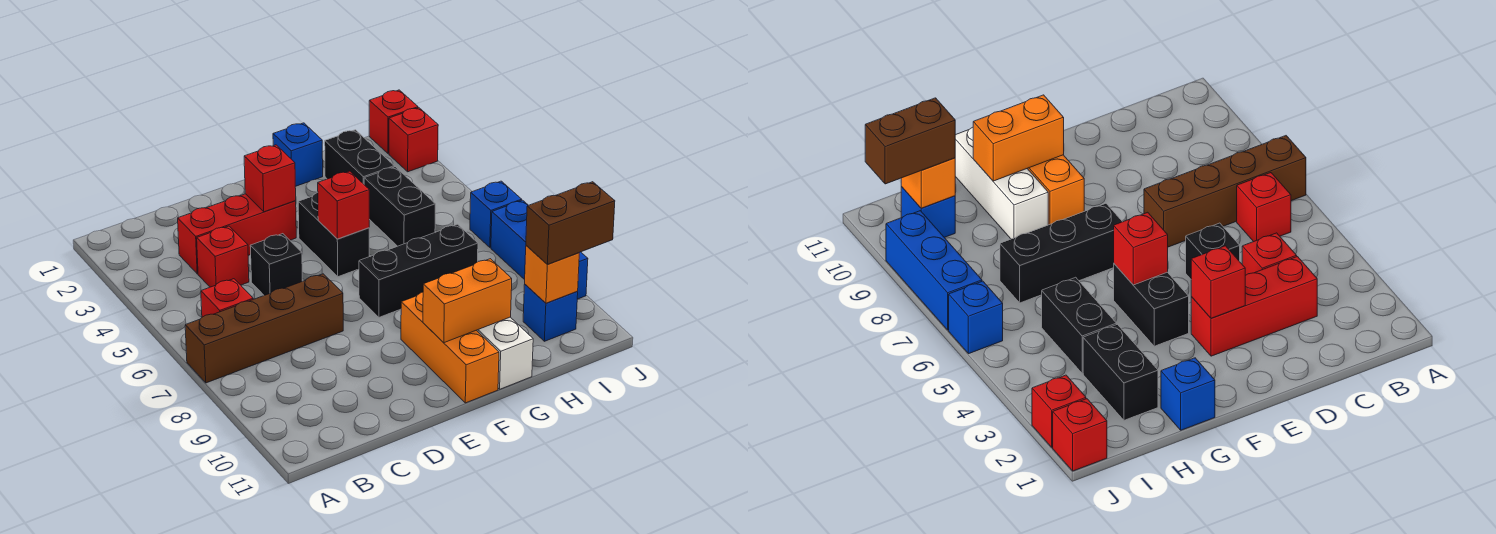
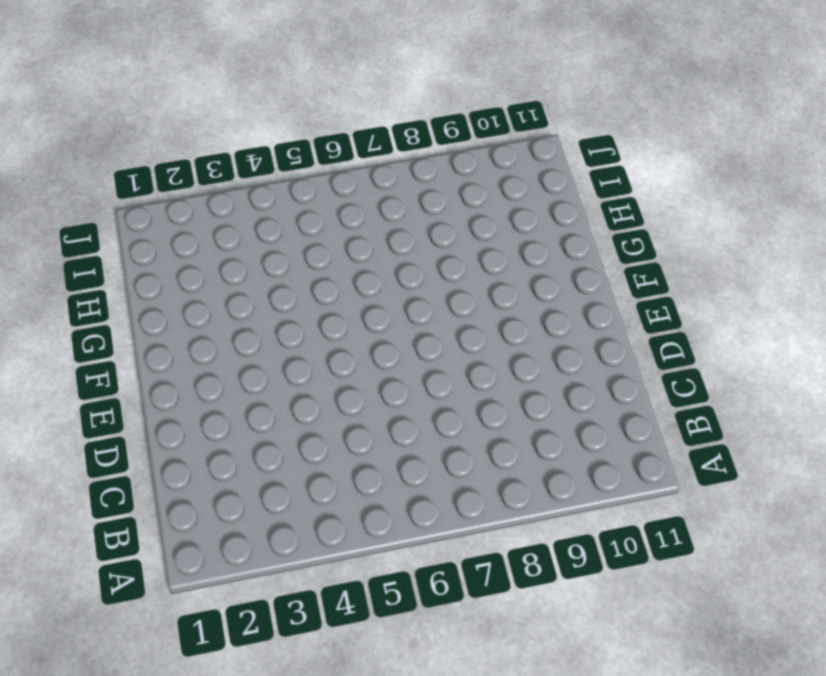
none -> brown 1x4 brick [185,274,343,383]
none -> red 1x1 brick [201,279,253,317]
none -> red 1x3 brick [178,194,296,274]

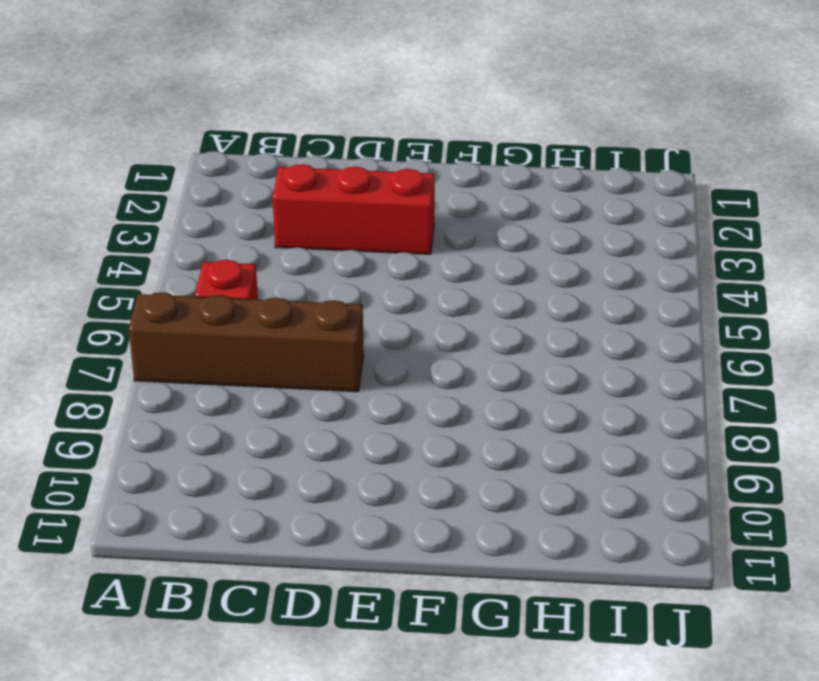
none -> red 1x1 brick [197,226,249,287]
none -> black 1x1 brick [250,234,302,295]
none -> black 1x2 brick [298,192,369,277]

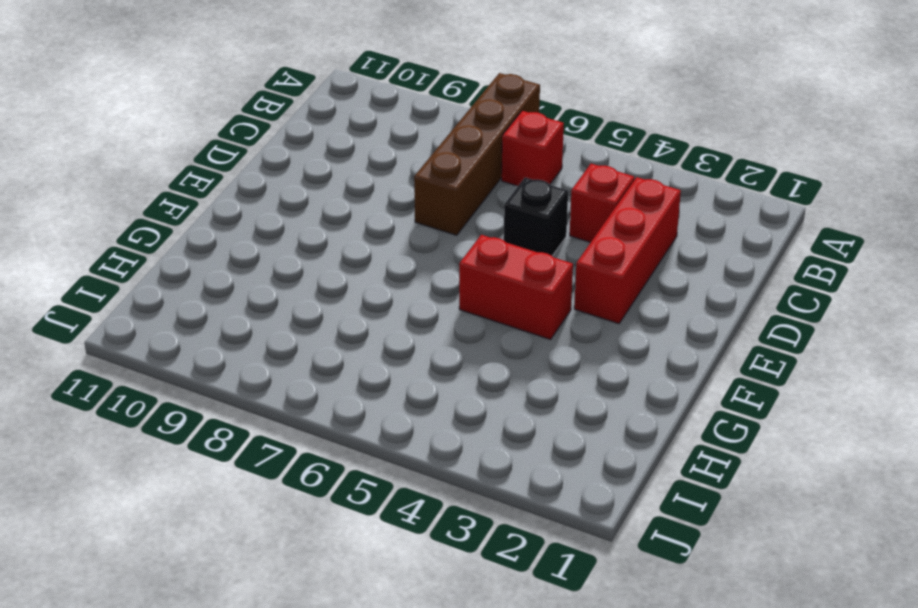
red 1x2 brick [459,235,573,339] -> black 1x2 brick [298,192,369,277]
none -> black 1x3 brick [359,224,478,317]
none -> orange 1x3 brick [401,292,499,403]
none -> blue 1x1 brick [273,123,323,186]

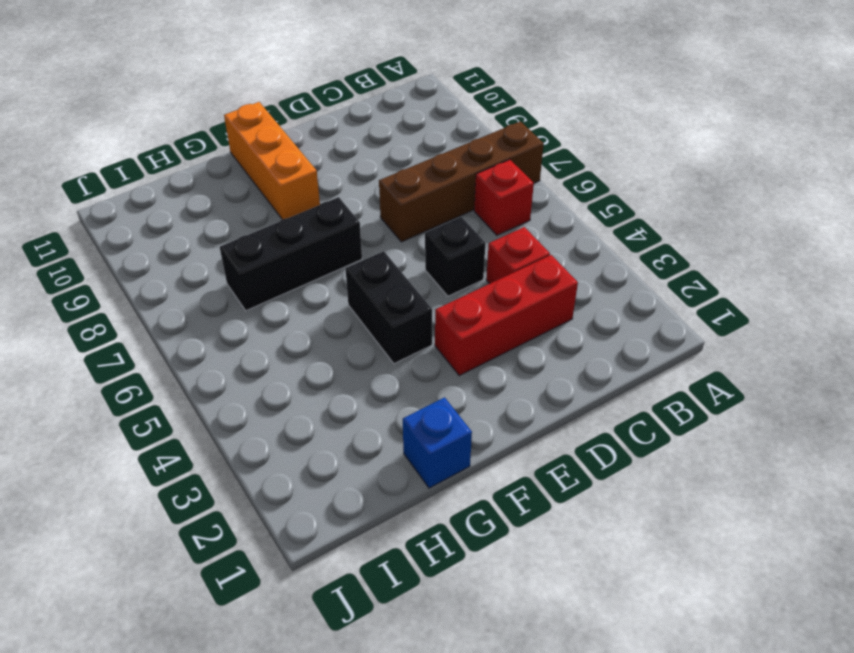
none -> white 1x3 brick [477,317,533,389]
none -> black 1x2 brick [325,130,394,184]
none -> black 1x2 brick [364,167,435,246]

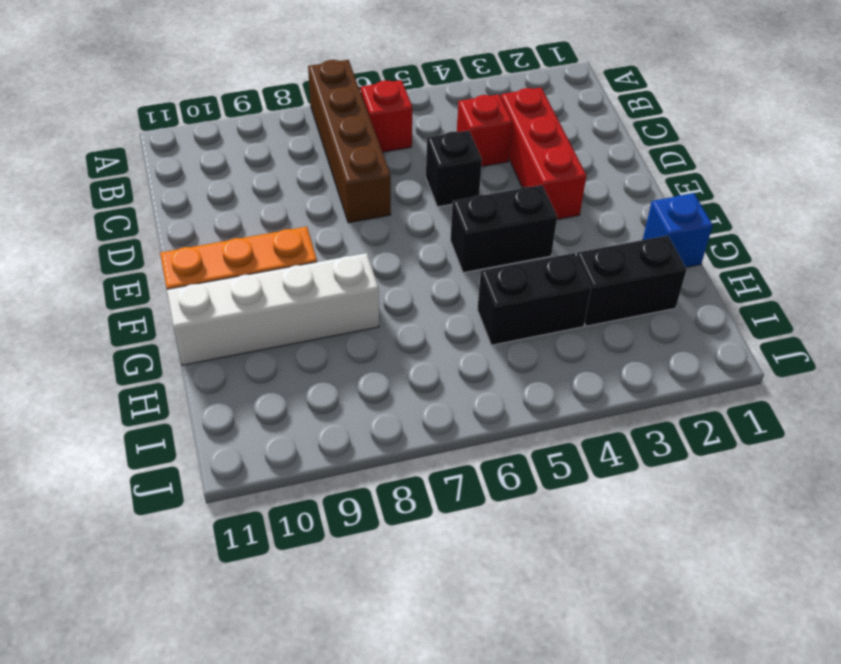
white 1x4 brick [167,253,379,365] -> white 1x3 brick [477,317,533,389]
none -> black 1x3 brick [359,224,478,317]
none -> blue 1x1 brick [523,284,578,341]
none -> red 1x1 brick [369,90,418,153]

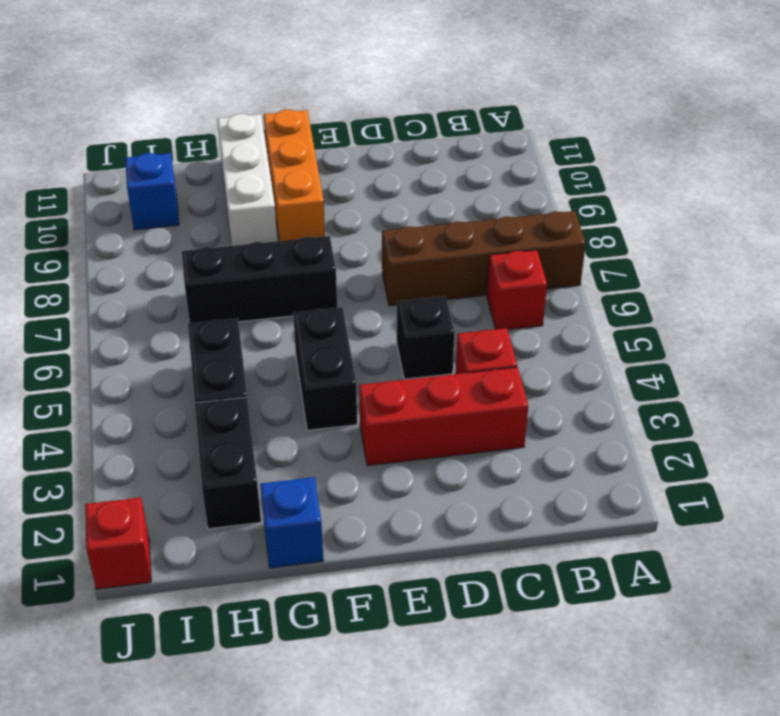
none -> red 1x1 brick [389,108,438,172]
none -> blue 1x1 brick [470,181,522,248]
none -> blue 1x3 brick [491,200,588,299]

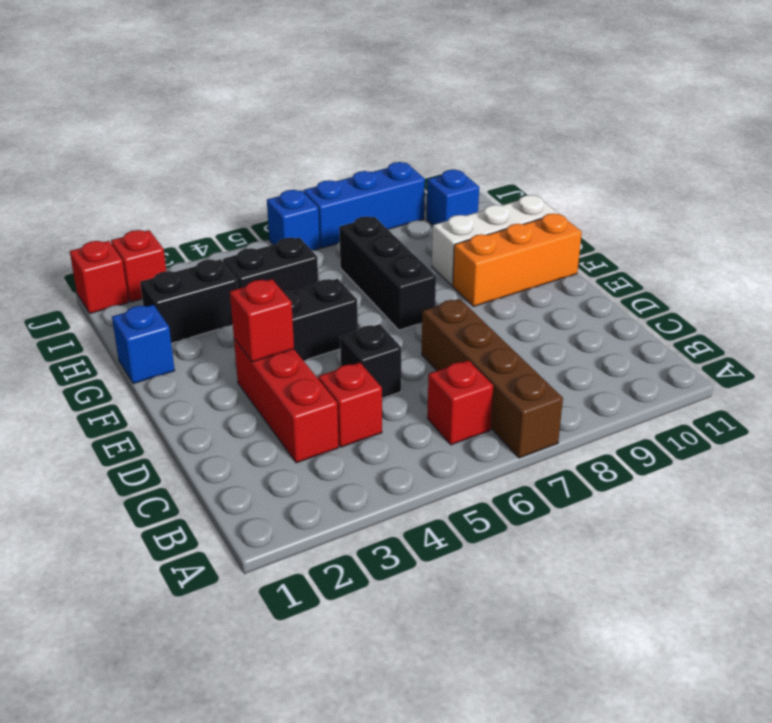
none -> red 1x1 brick [318,171,369,239]
none -> orange 1x2 brick [423,259,512,343]
none -> orange 1x1 brick [525,246,579,303]

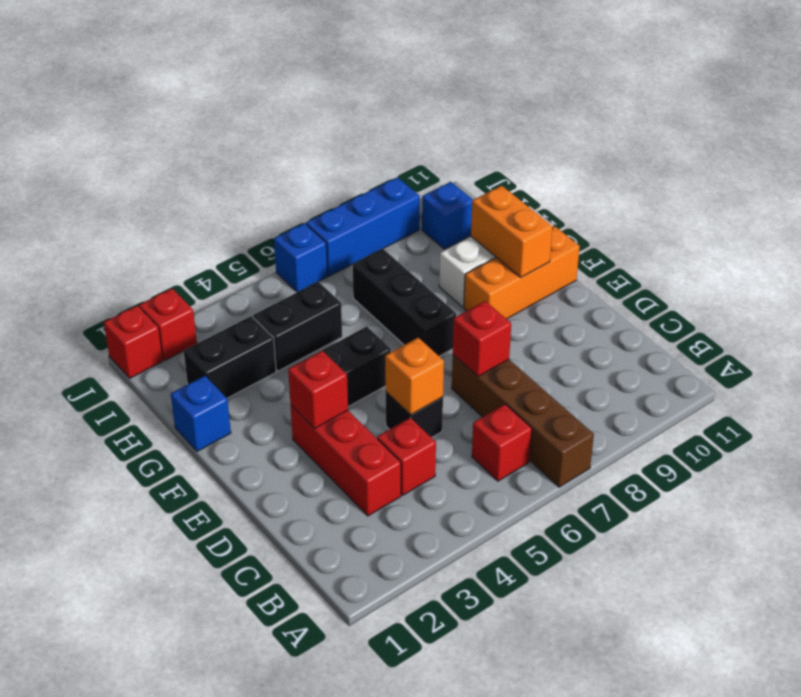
orange 1x1 brick [385,338,444,415] -> orange 1x1 brick moved to [525,246,579,303]
red 1x1 brick [453,301,511,377] -> red 1x1 brick moved to [318,171,369,239]
none -> brown 1x2 brick [526,182,615,265]

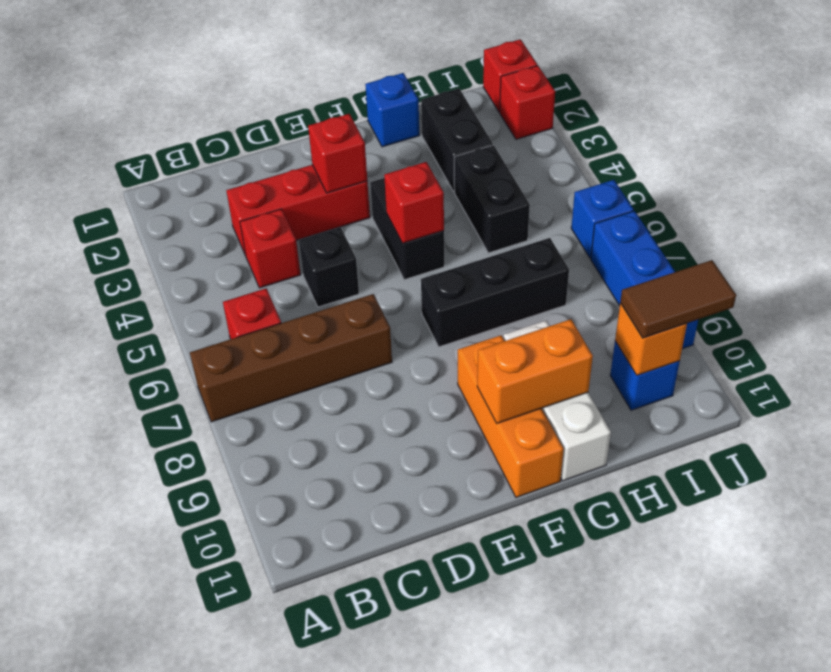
brown 1x2 tile [620,260,736,338] -> brown 1x2 brick [526,182,615,265]

